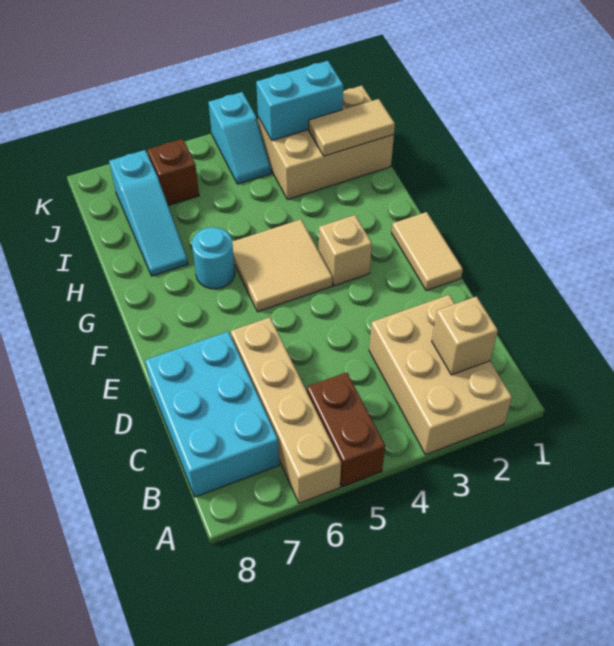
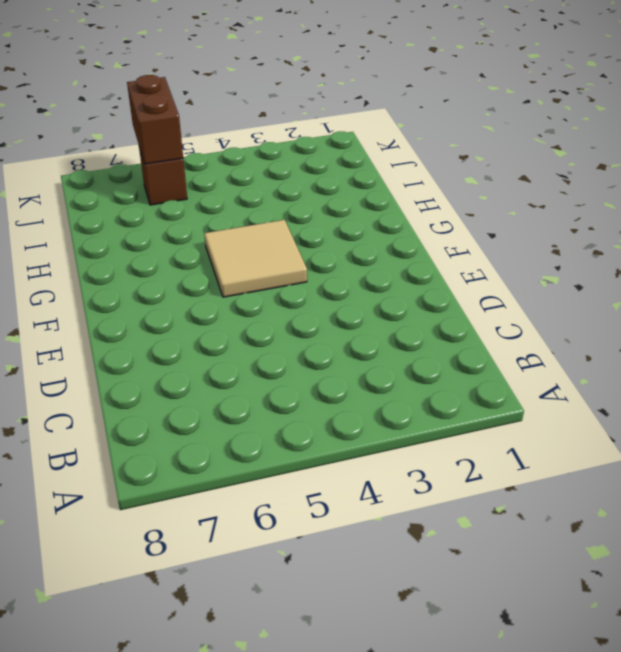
brown 1x2 brick [127,75,183,164] -> brown 1x2 brick moved to [307,372,385,487]
none -> tan 2x3 brick [369,295,512,455]
none -> tan 1x4 brick [231,317,341,503]
none -> cyan 2x3 brick [145,332,279,497]

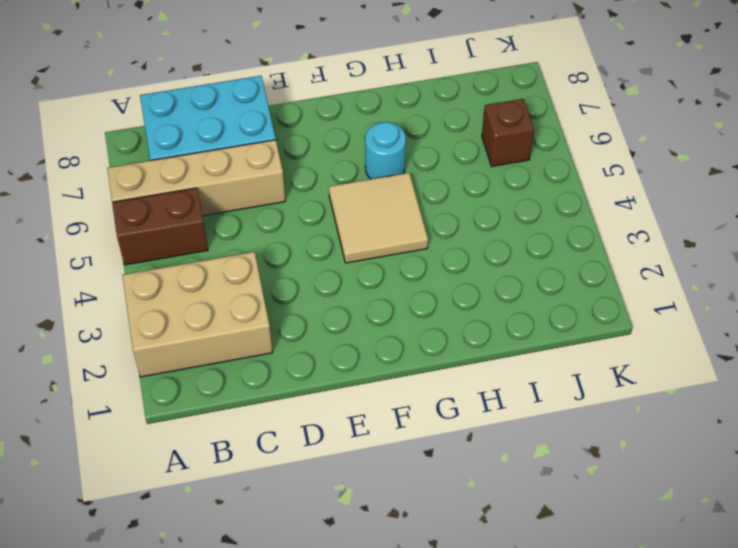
none -> tan 1x2 tile [392,212,463,291]
none -> tan 1x1 brick [319,215,372,286]
none -> cyan 1x3 slope [109,150,188,276]

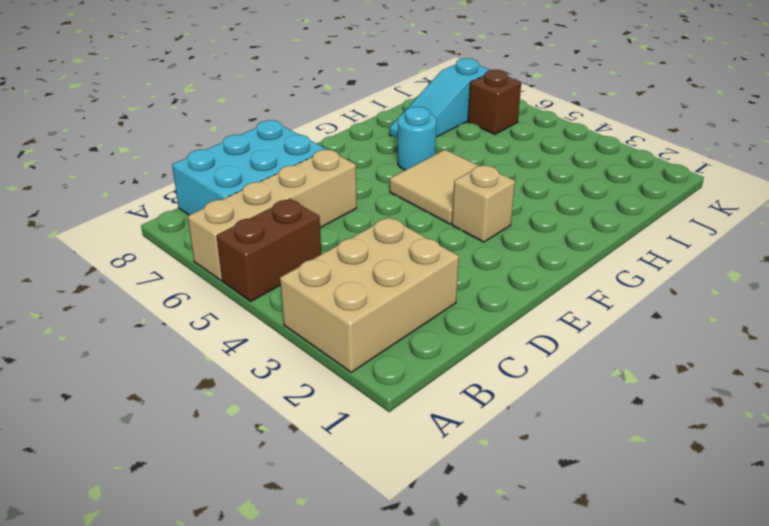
none -> tan 1x2 tile [392,212,463,291]
none -> tan 2x3 brick [258,86,394,200]
none -> cyan 1x2 slope [209,92,271,184]

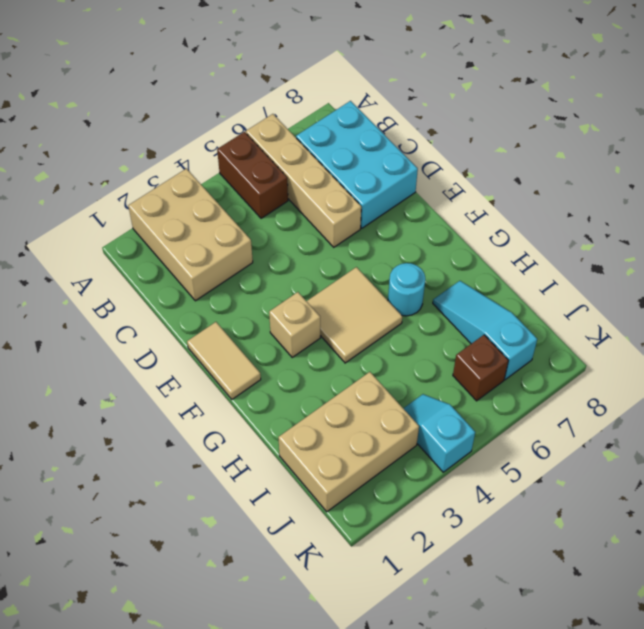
none -> tan 1x1 brick [432,297,498,375]
none -> tan 1x2 tile [309,99,395,156]
none -> cyan 1x2 brick [256,61,343,141]

